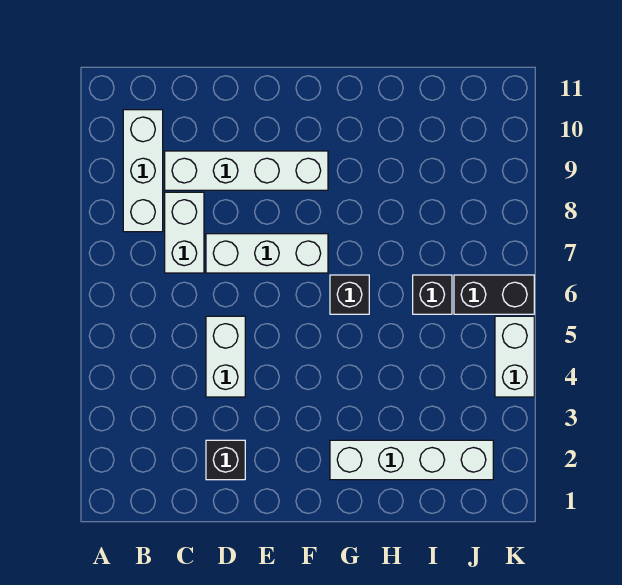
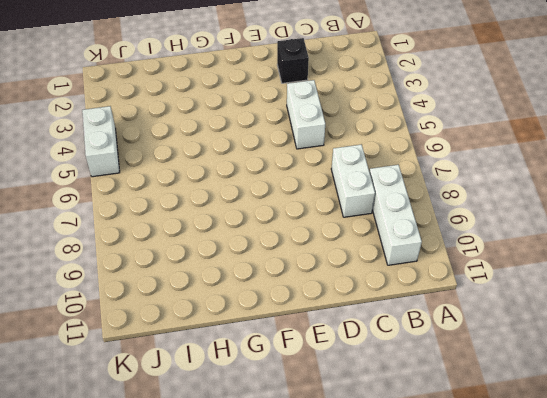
none -> white 1x4 brick [165,151,328,190]
none -> white 1x3 brick [206,234,328,273]

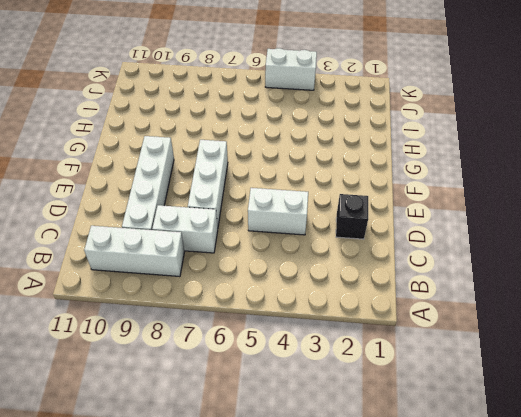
none -> white 1x4 brick [330,440,493,480]
none -> black 1x1 brick [330,275,369,314]

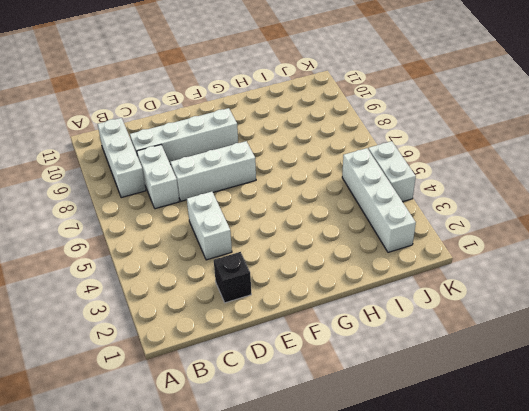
white 1x4 brick [342,148,416,252] -> white 1x4 brick turned to [330,440,493,480]
none -> black 1x1 brick [330,275,369,314]
none -> black 1x1 brick [413,275,452,314]

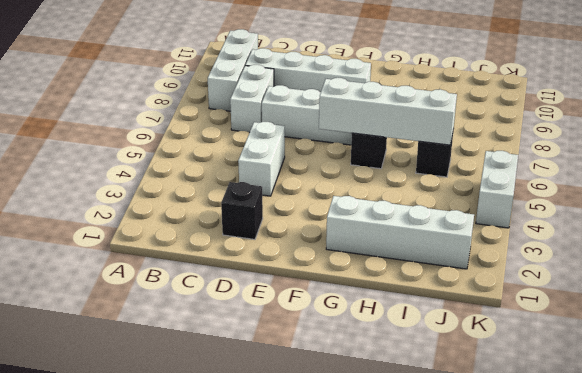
white 1x4 brick [319,78,457,145] -> none
none -> black 1x2 brick [454,275,534,314]

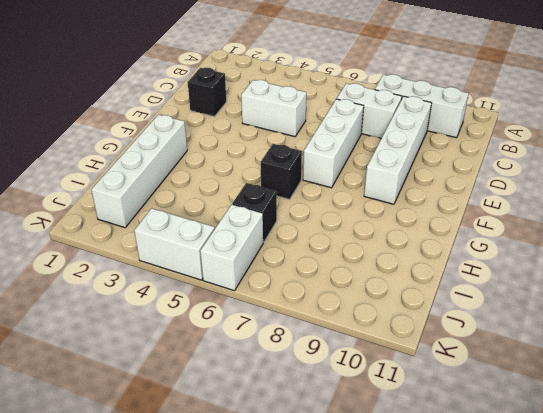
white 1x2 brick [200,205,263,291] -> black 1x2 brick [454,275,534,314]

